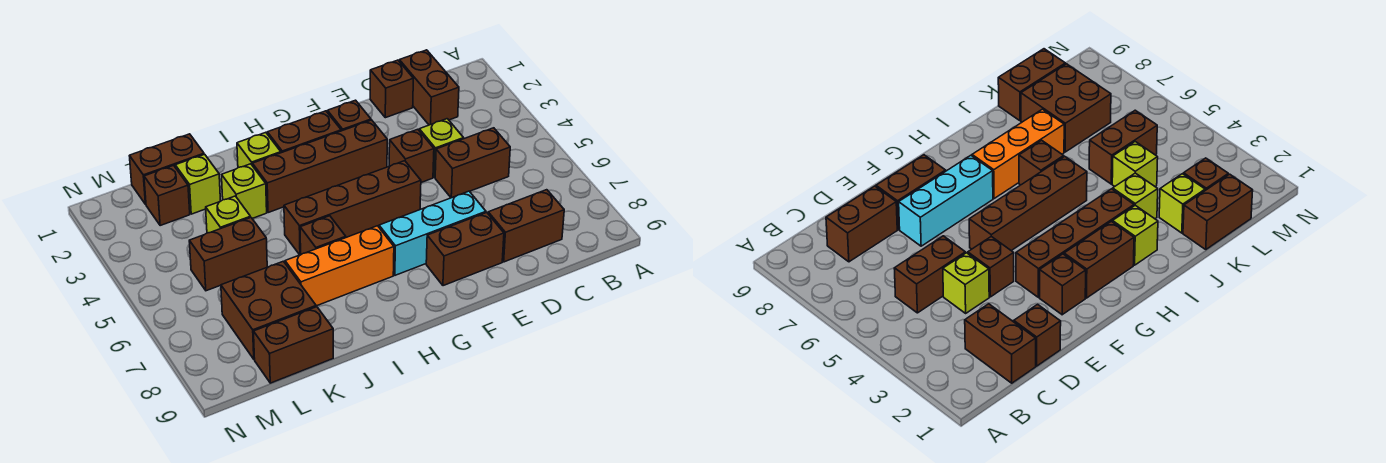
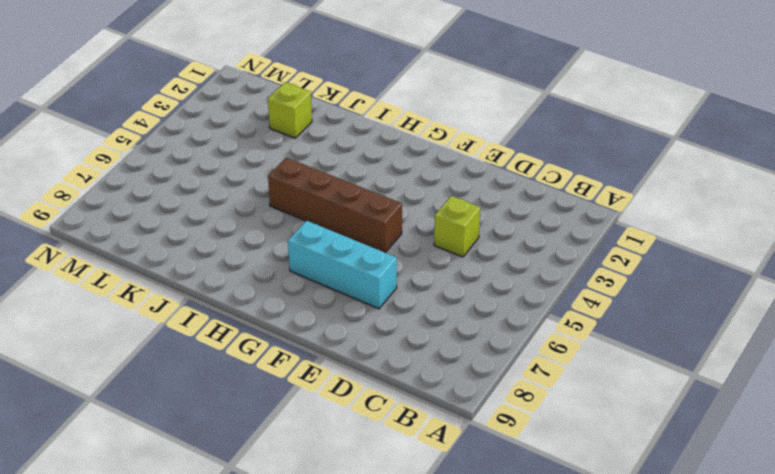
none -> brown 1x2 brick [399,50,459,125]
none -> brown 1x2 brick [435,128,510,198]
none -> brown 1x2 brick [488,190,564,262]

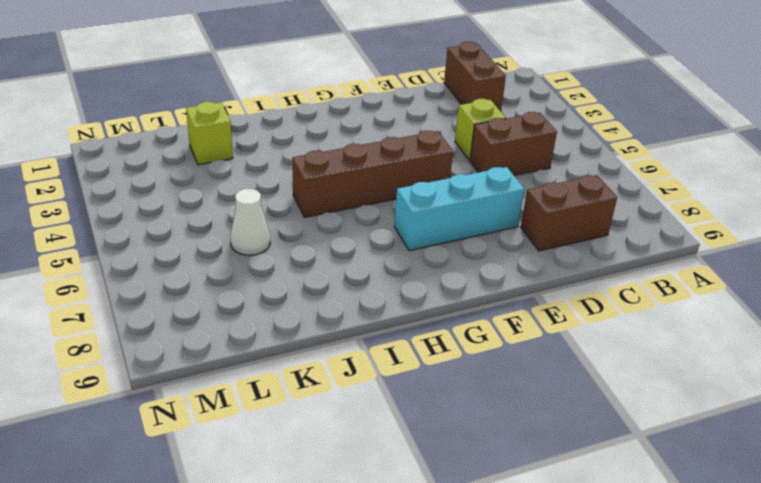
white 1x1 cone [230,189,270,255] -> none
none -> brown 1x1 brick [370,60,413,118]
none -> brown 1x1 brick [389,129,434,182]
none -> brown 1x2 brick [426,213,504,286]

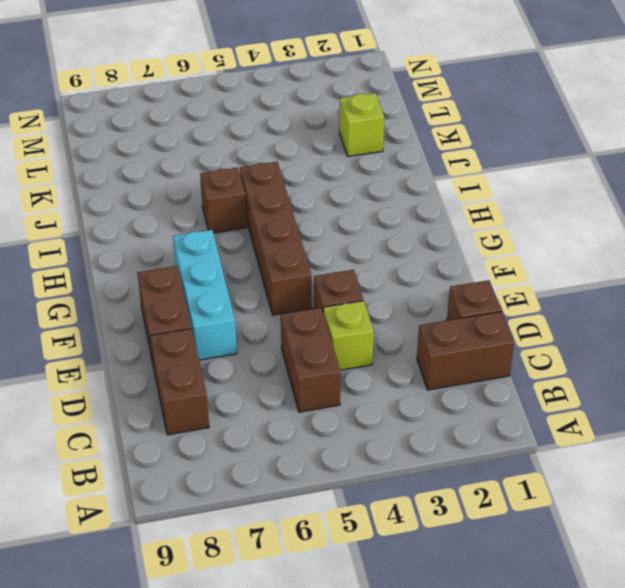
none -> brown 1x1 brick [327,100,371,131]
none -> brown 1x4 brick [252,120,387,213]
none -> brown 1x2 brick [267,111,341,153]

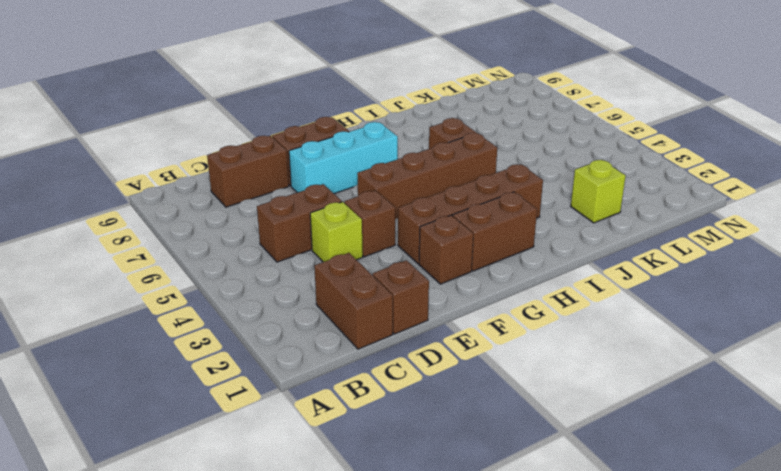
none -> orange 1x3 brick [285,226,394,306]
none -> lime 1x1 brick [237,132,281,168]
none -> lime 1x1 brick [222,164,267,219]

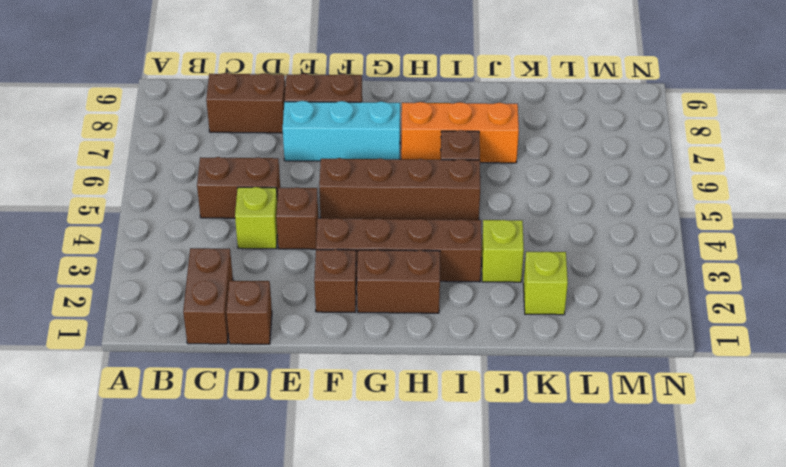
none -> lime 1x1 brick [237,132,281,168]
none -> brown 1x2 brick [130,134,204,204]
none -> lime 1x1 brick [206,196,251,233]

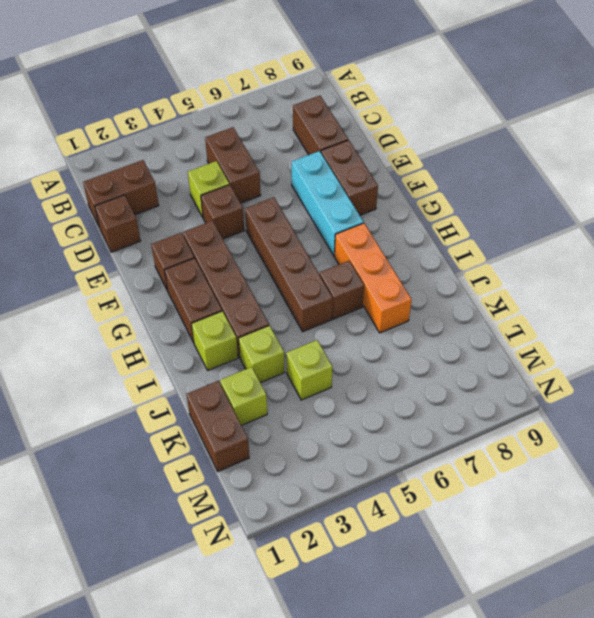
none -> brown 1x2 brick [189,218,267,291]
none -> brown 2x2 brick [221,261,316,359]
none -> brown 1x2 brick [254,307,333,383]

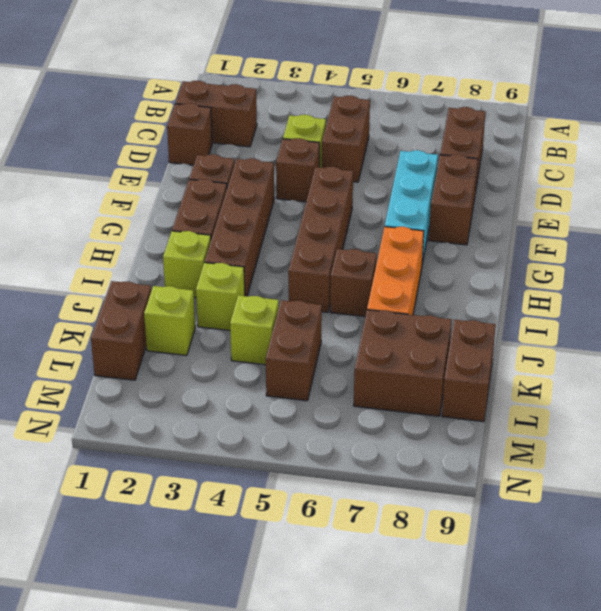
none -> brown 1x1 brick [144,165,190,225]

